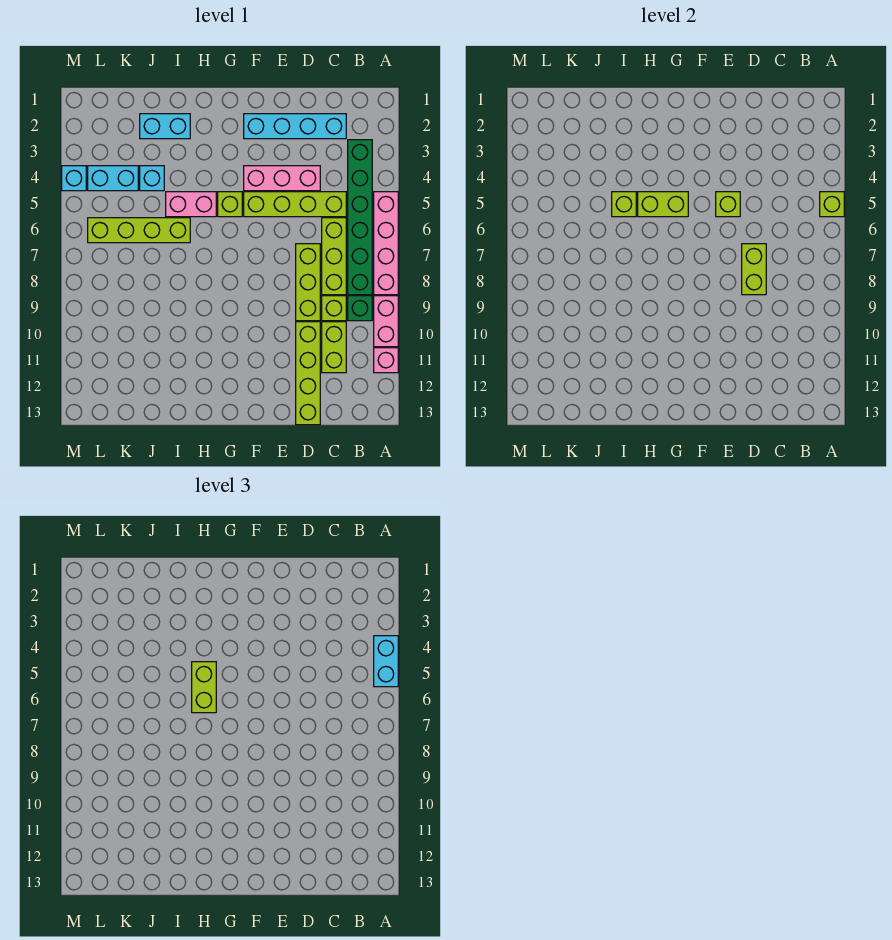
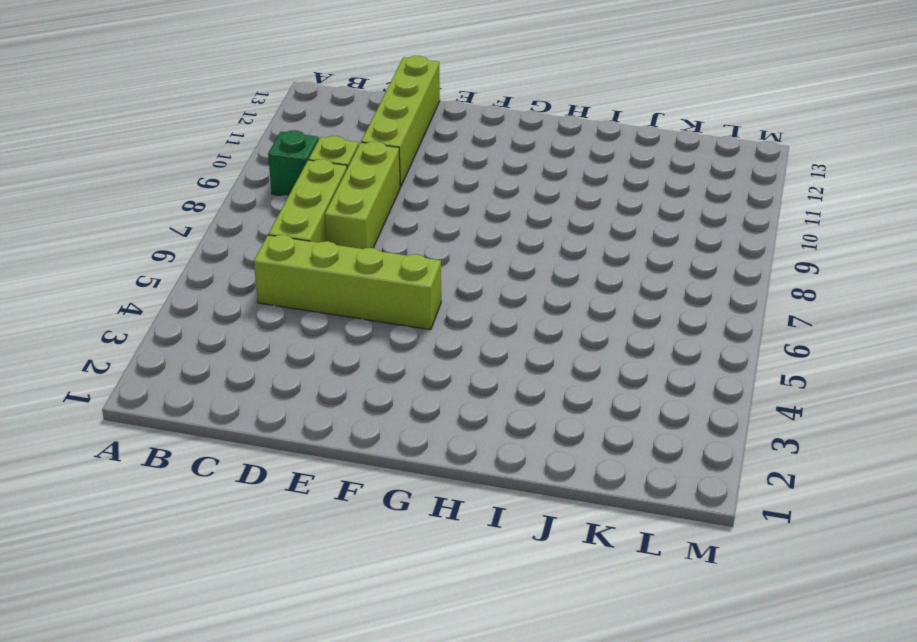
none -> pink 1x4 brick [374,192,398,295]
none -> pink 1x2 brick [374,296,398,347]
none -> pink 1x1 brick [374,348,398,373]

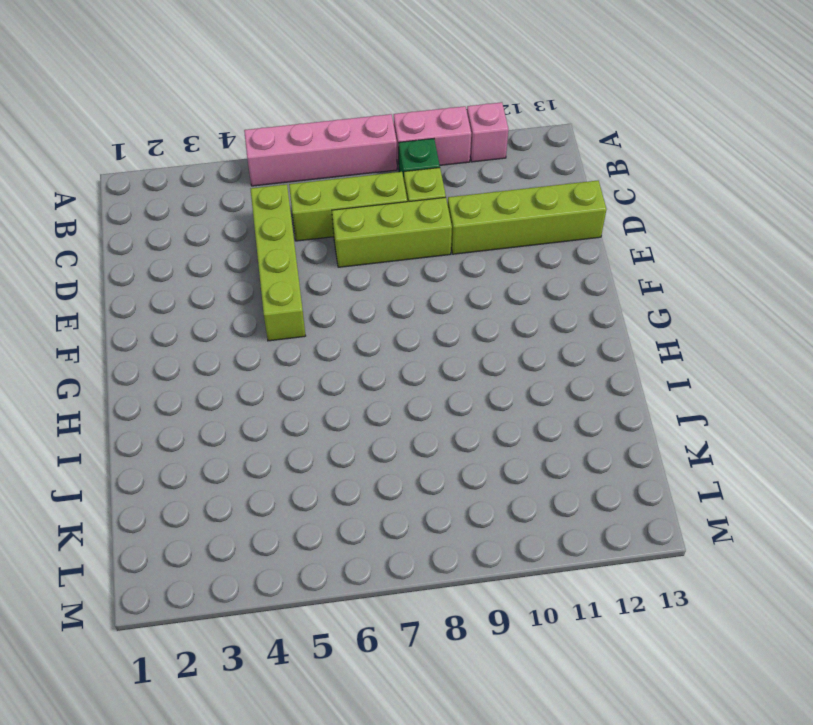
none -> green 1x6 brick [348,140,372,295]
none -> cyan 1x4 brick [244,114,346,139]
none -> lime 1x2 brick [322,322,346,373]

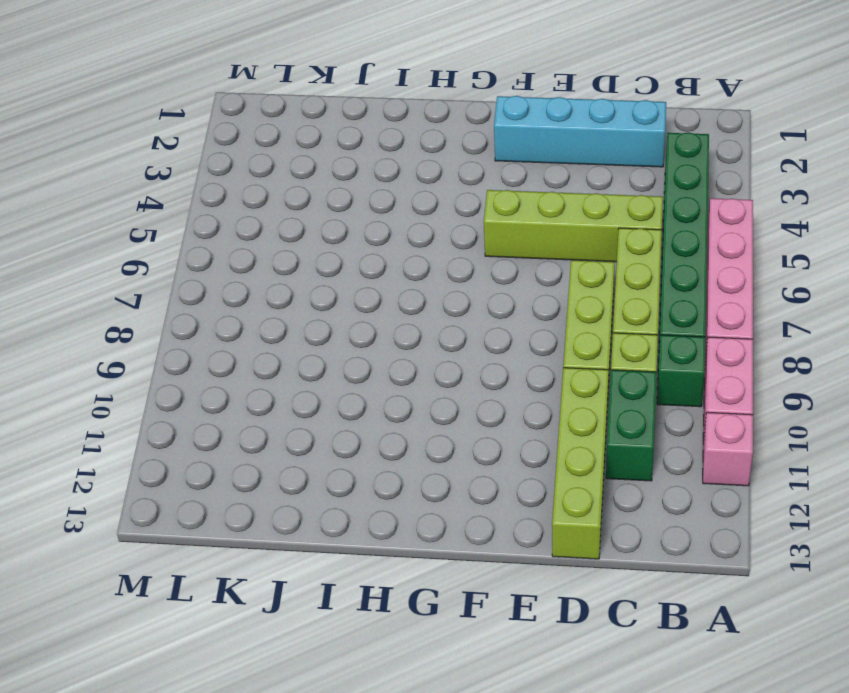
green 1x2 brick [606,370,657,481] -> lime 1x2 brick [322,322,346,373]
none -> pink 1x3 brick [244,166,320,191]
none -> lime 1x1 brick [218,192,242,217]
none -> pink 1x2 brick [166,192,216,217]

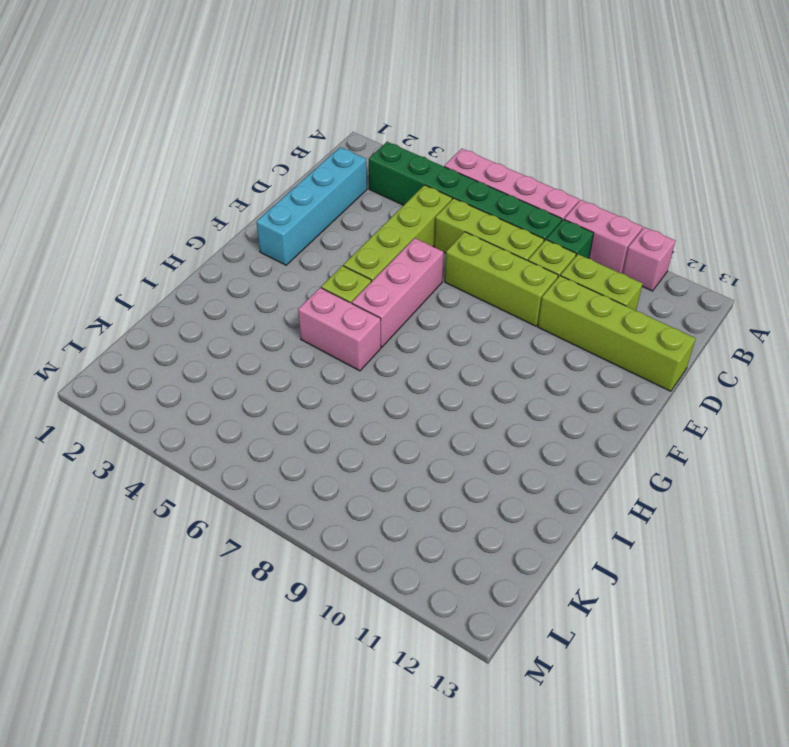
pink 1x3 brick [352,238,444,347] -> pink 1x3 brick moved to [244,166,320,191]
pink 1x2 brick [298,288,381,371] -> pink 1x2 brick turned to [166,192,216,217]
none -> cyan 1x2 brick [140,114,190,139]
none -> lime 1x4 brick [88,218,190,243]
none -> cyan 1x1 brick [140,166,164,191]

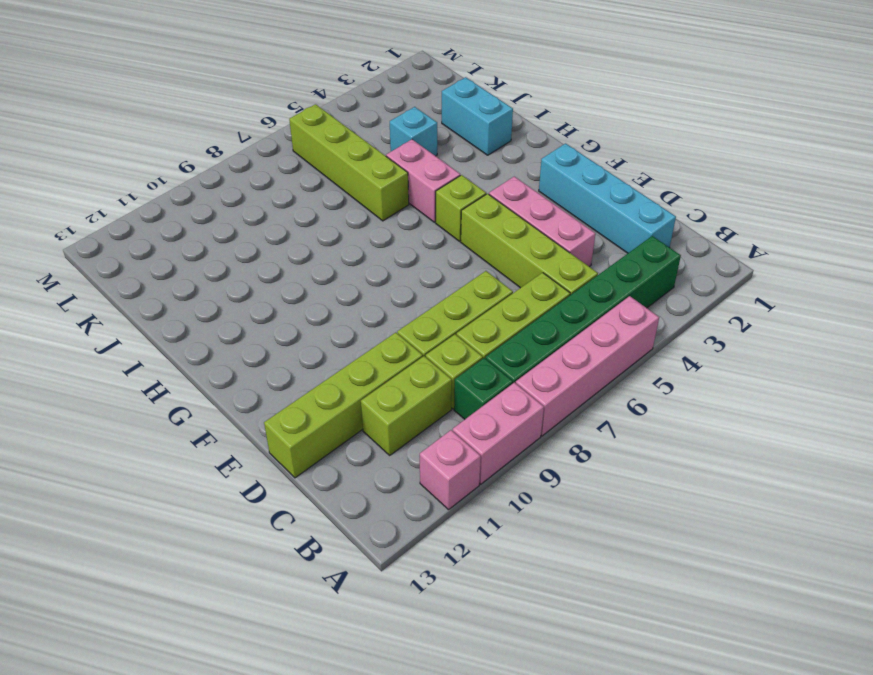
none -> cyan 1x2 brick [88,166,138,191]
none -> cyan 1x1 brick [62,166,86,191]
none -> lime 1x1 brick [820,192,844,217]

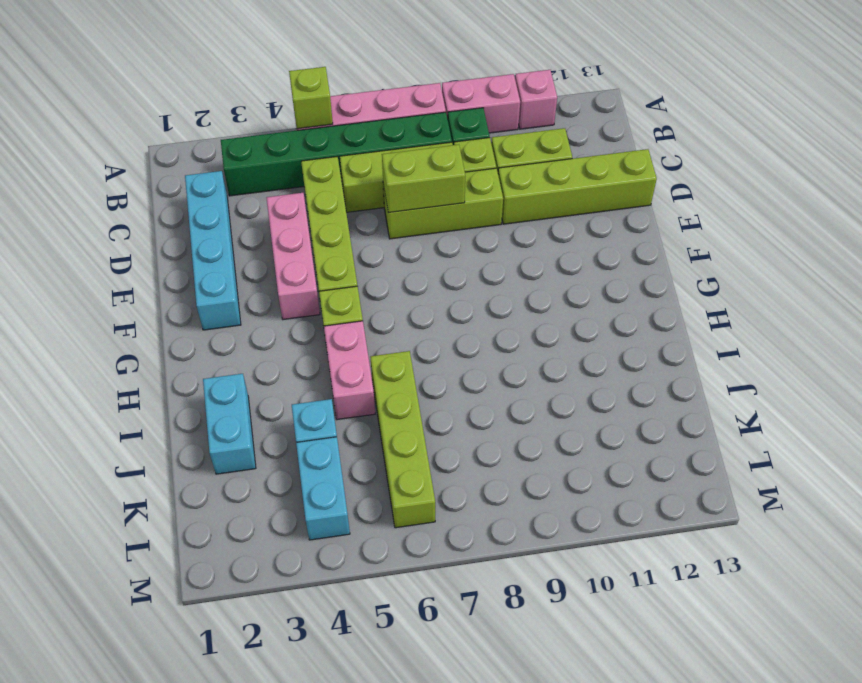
none -> cyan 1x1 brick [62,166,86,191]
none -> lime 1x1 brick [716,192,740,217]
none -> lime 1x2 brick [638,192,688,217]

